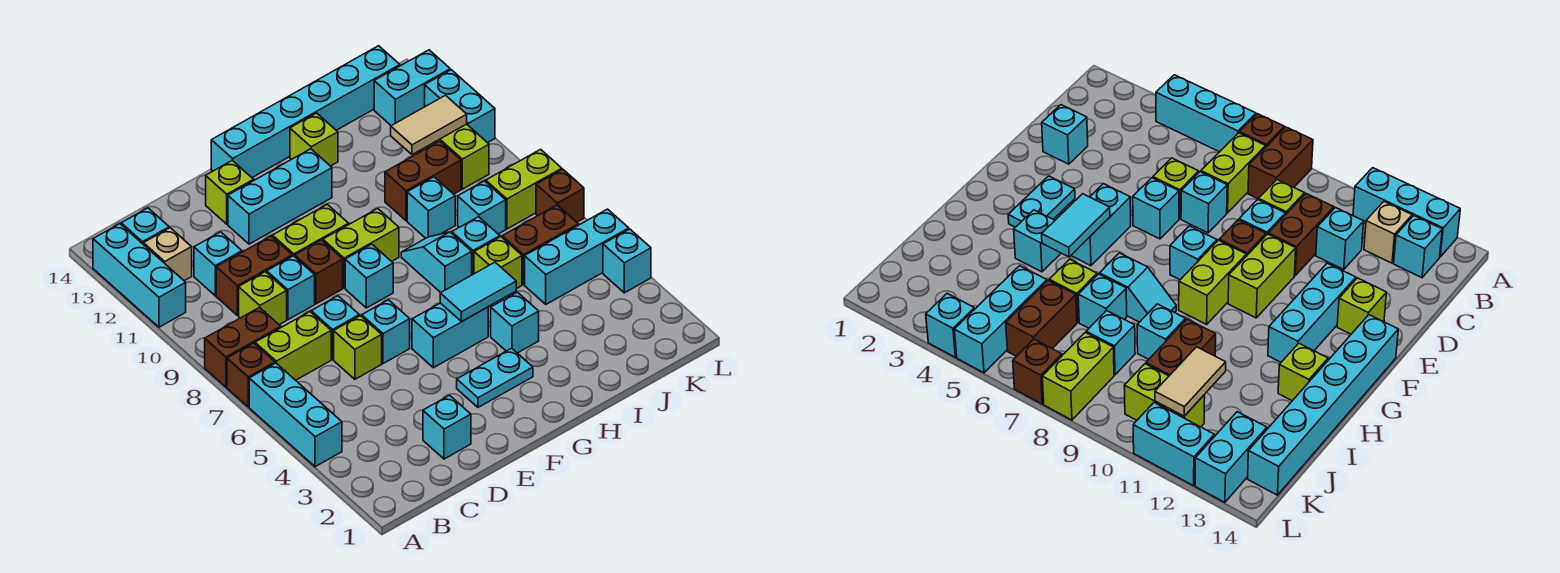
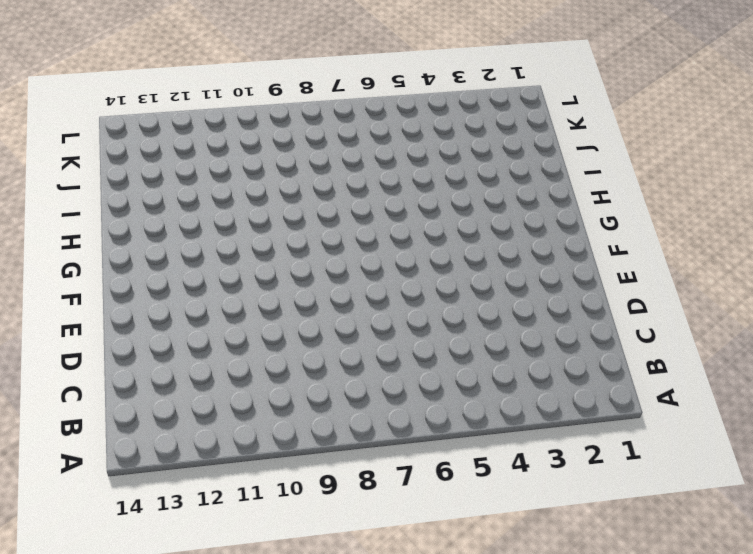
none -> cyan 1x3 brick [249,363,342,467]
none -> brown 1x1 brick [227,343,275,407]
none -> brown 1x2 brick [205,307,281,387]
none -> cyan 1x3 brick [93,224,186,327]

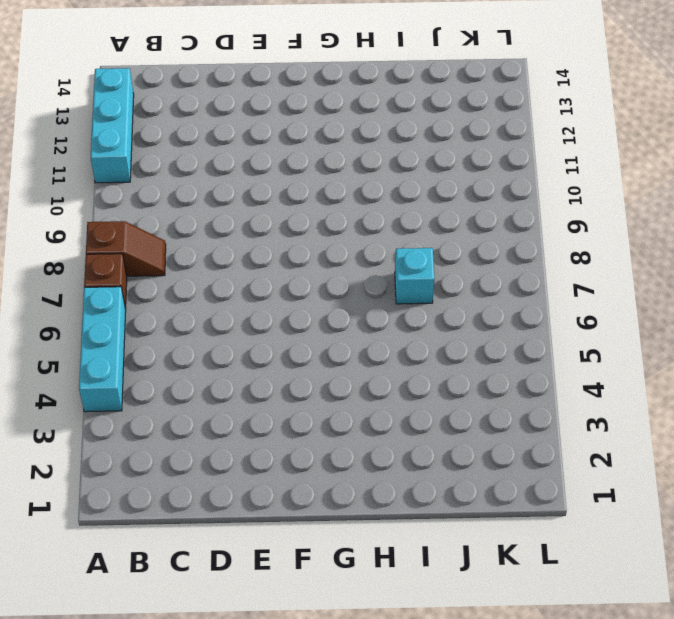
brown 1x2 slope [86,221,166,276] -> brown 1x2 brick [205,307,281,387]
none -> lime 1x2 brick [255,312,331,380]
none -> tan 1x1 brick [144,228,192,281]
none -> cyan 1x1 brick [121,208,169,245]
none -> lime 1x1 brick [239,272,287,325]

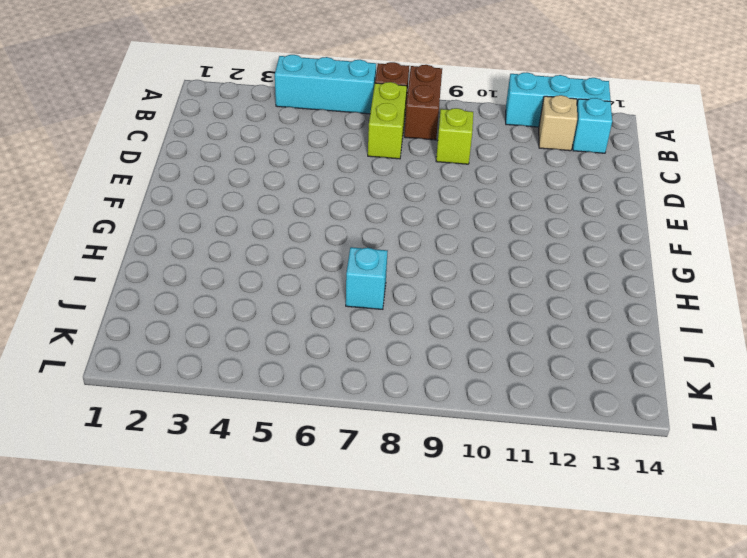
none -> brown 1x2 brick [216,236,292,316]
none -> cyan 1x1 brick [194,232,242,296]
none -> cyan 1x1 brick [423,395,471,459]
none -> lime 1x1 brick [334,316,382,379]

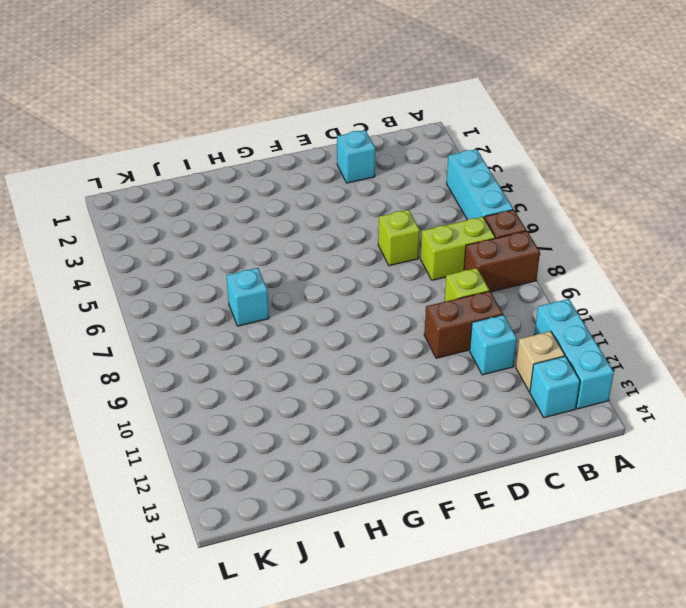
none -> cyan 1x1 brick [311,296,359,359]
none -> cyan 1x1 brick [267,256,315,320]
none -> cyan 1x1 brick [362,300,410,364]
none -> brown 1x1 brick [295,240,343,304]

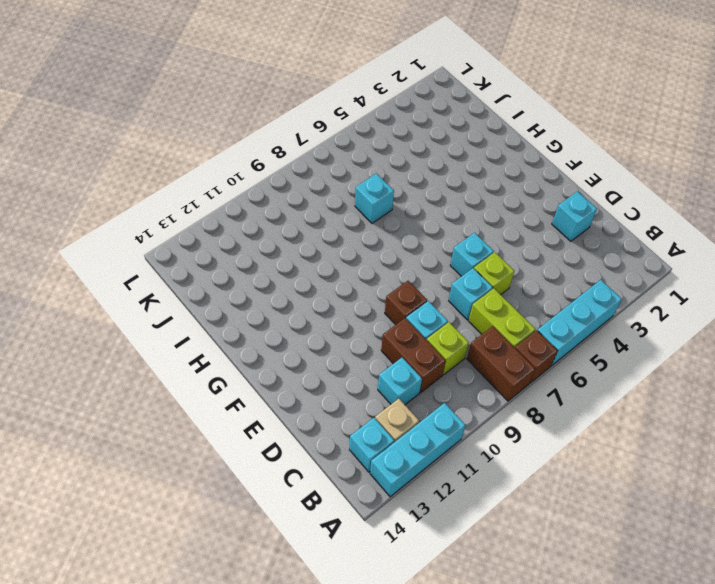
none -> lime 1x2 brick [272,204,349,257]
none -> cyan 1x3 brick [228,149,332,244]
none -> lime 1x1 brick [206,160,254,224]
none -> cyan 1x2 plate [457,348,533,407]

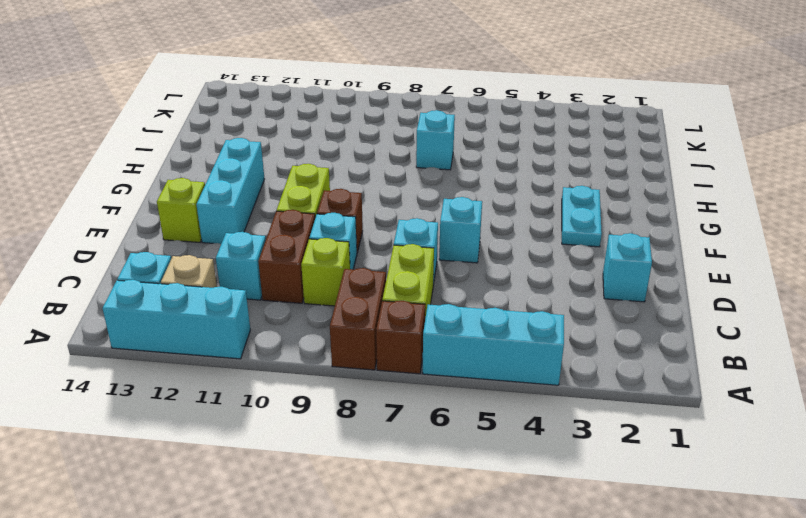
none -> lime 1x1 brick [334,316,382,379]
none -> cyan 1x2 brick [412,303,488,368]
none -> cyan 1x1 brick [345,244,393,308]
none -> lime 1x2 brick [323,209,399,288]

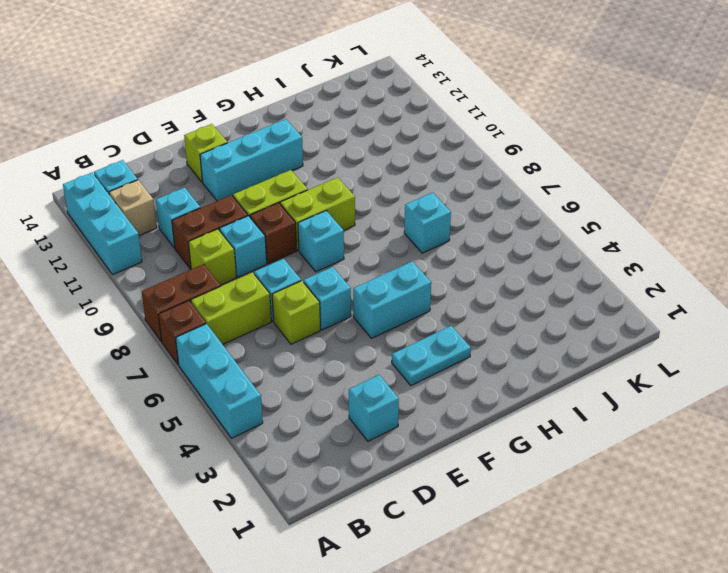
none -> cyan 1x6 brick [211,46,400,178]
none -> cyan 1x1 brick [491,292,539,353]
none -> cyan 1x2 slope [401,232,472,293]
none -> lime 1x1 brick [290,113,338,166]

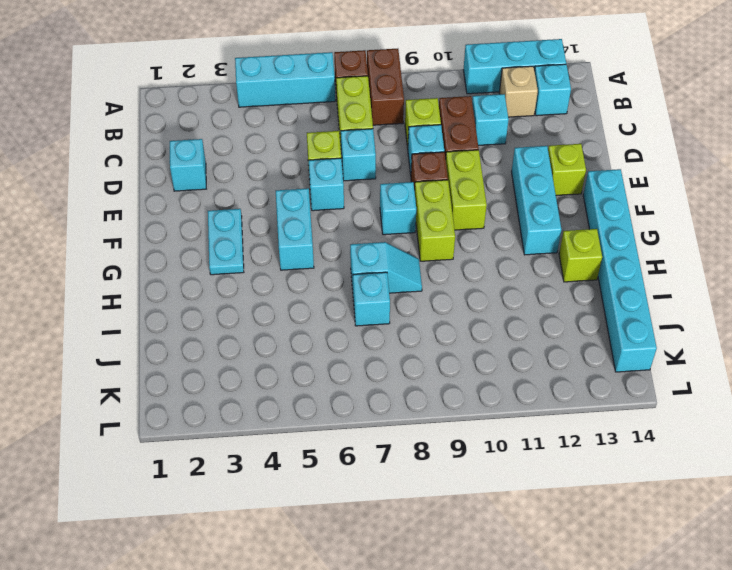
none -> cyan 1x1 brick [491,292,539,353]
none -> lime 1x1 brick [474,237,522,289]
none -> cyan 1x1 brick [407,177,455,238]
none -> brown 1x2 brick [385,141,461,221]

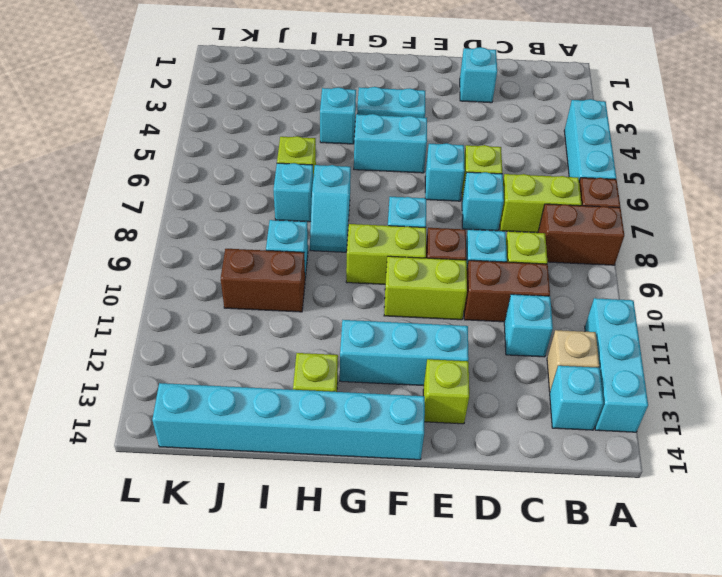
none -> cyan 1x3 brick [525,209,629,304]
none -> brown 1x2 brick [502,205,578,285]
none -> cyan 1x1 brick [458,181,506,234]
none -> lime 1x2 brick [486,149,562,229]

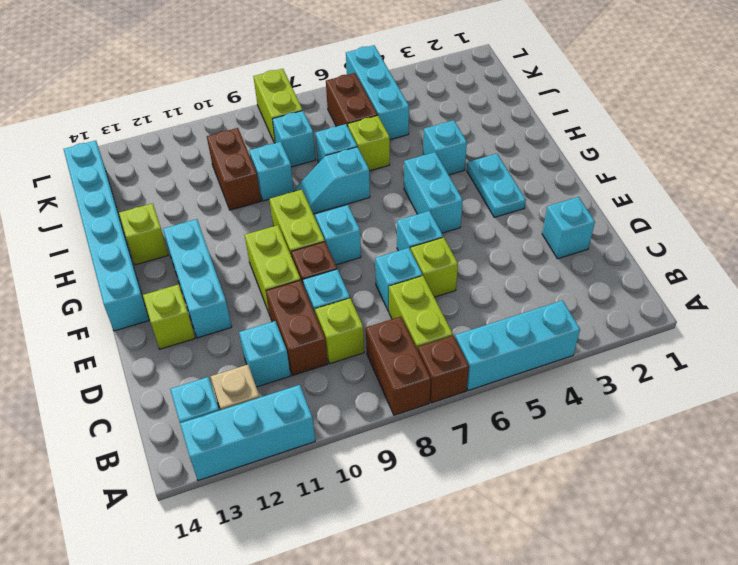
none -> lime 1x2 brick [420,124,489,189]
none -> cyan 1x2 brick [374,50,450,126]
none -> cyan 1x1 brick [603,229,651,293]
none -> brown 1x1 brick [536,169,584,222]

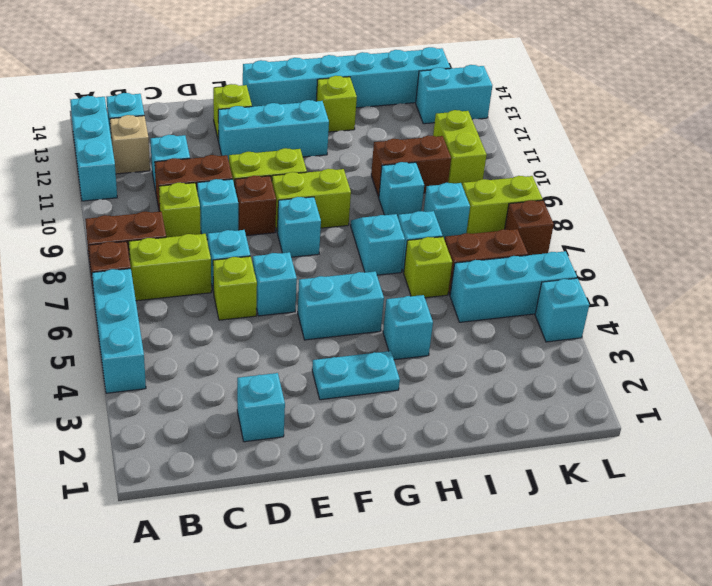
none -> cyan 1x2 brick [425,70,495,143]
none -> cyan 1x2 tile [440,262,516,322]
none -> tan 1x2 tile [391,95,467,155]

